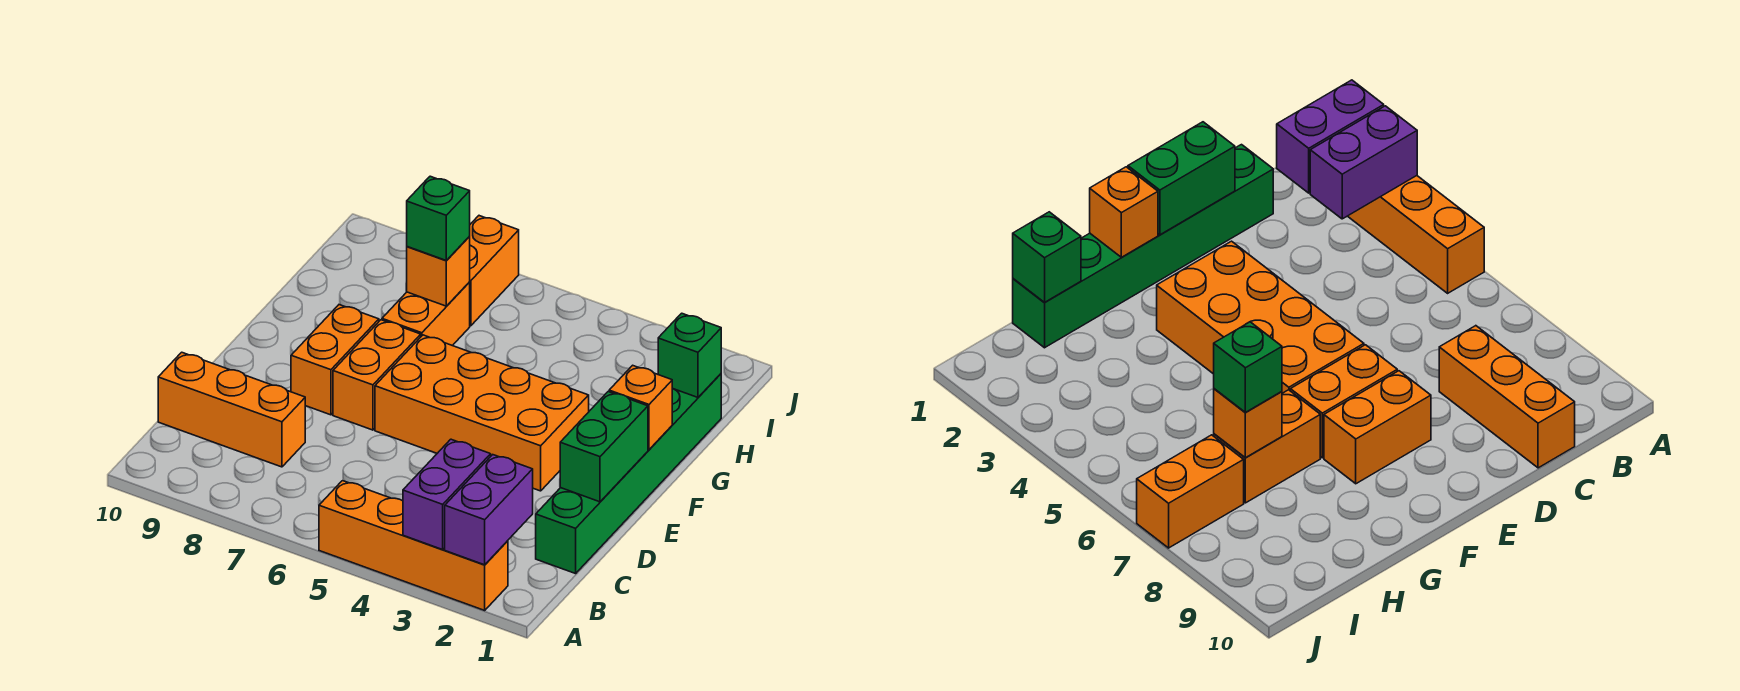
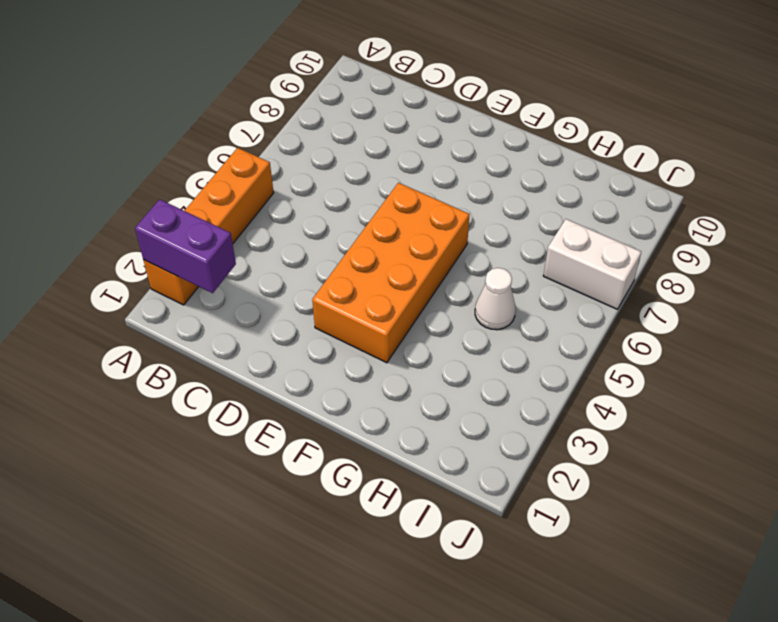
white 1x1 cone [475,268,516,330] -> none
white 1x2 brick [543,219,641,309] -> orange 1x2 brick [469,216,519,326]
none -> green 1x6 brick [536,374,721,574]
none -> orange 1x3 brick [158,352,305,467]
none -> orange 1x2 brick [333,320,421,430]

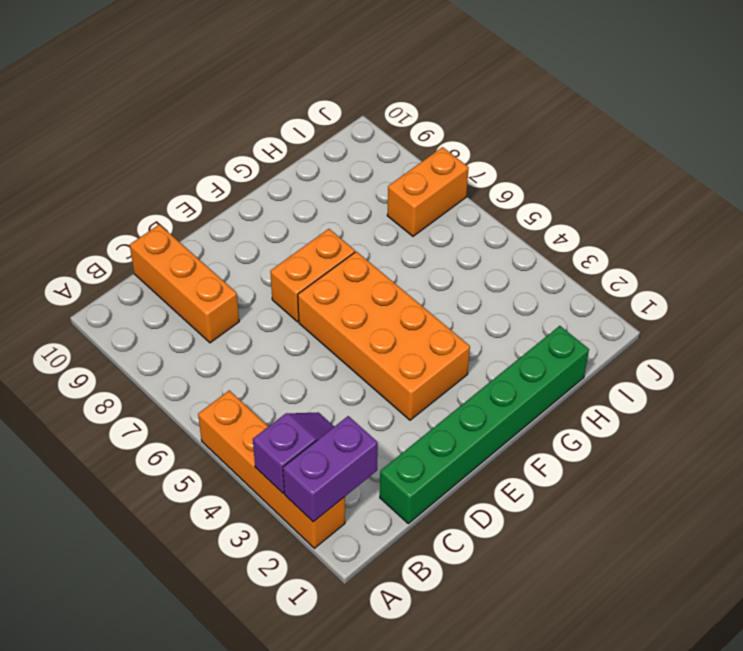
purple 1x2 slope [253,412,334,493] -> purple 1x2 brick [403,439,491,550]
none -> orange 1x2 brick [291,305,379,415]
none -> orange 1x2 brick [382,282,470,346]
none -> green 1x2 brick [560,392,648,502]

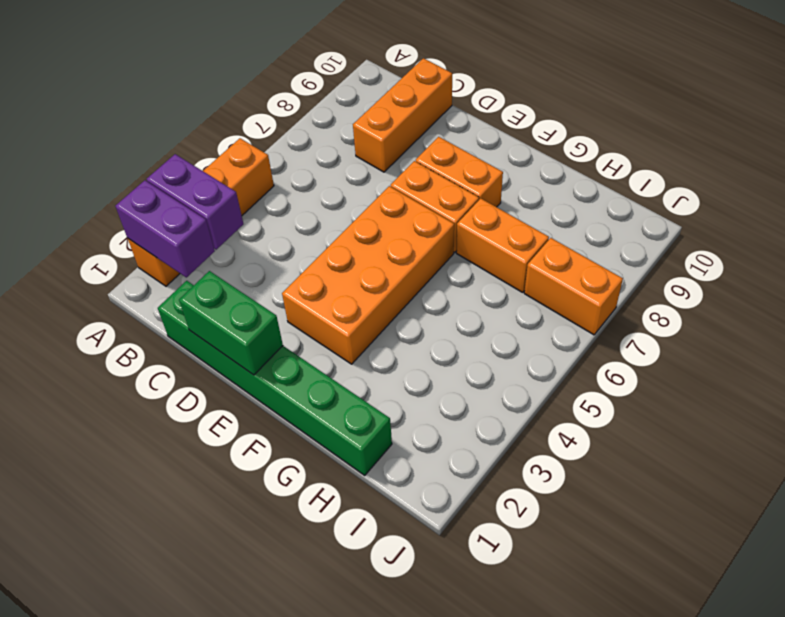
none -> orange 1x1 brick [609,365,672,450]
none -> green 1x1 brick [658,313,721,397]
none -> orange 1x1 brick [407,237,470,306]

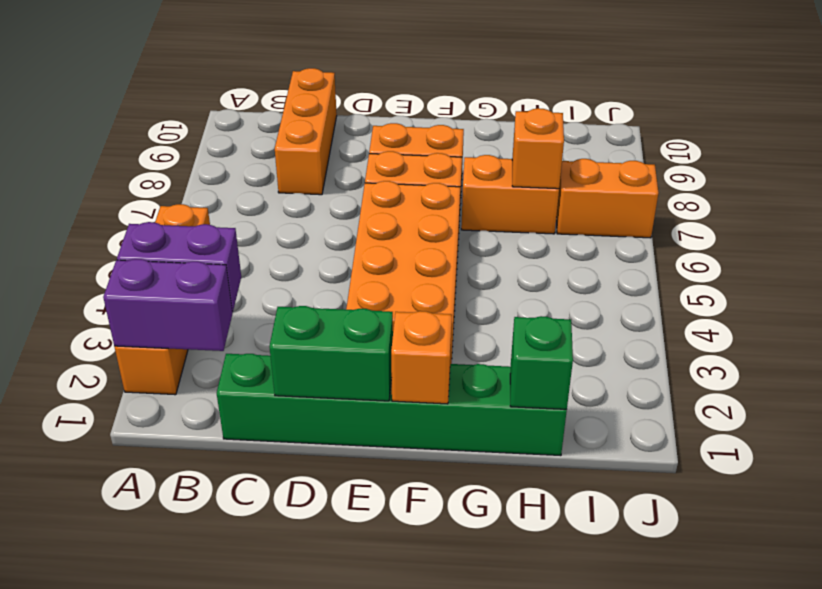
none -> green 1x1 brick [407,176,470,261]

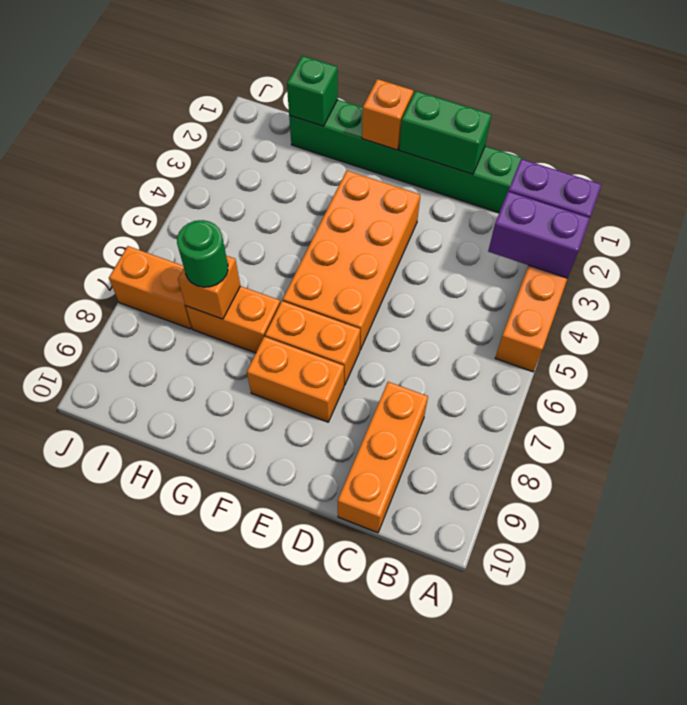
green 1x1 round brick [177,220,228,287] -> green 1x1 brick [407,176,470,261]

